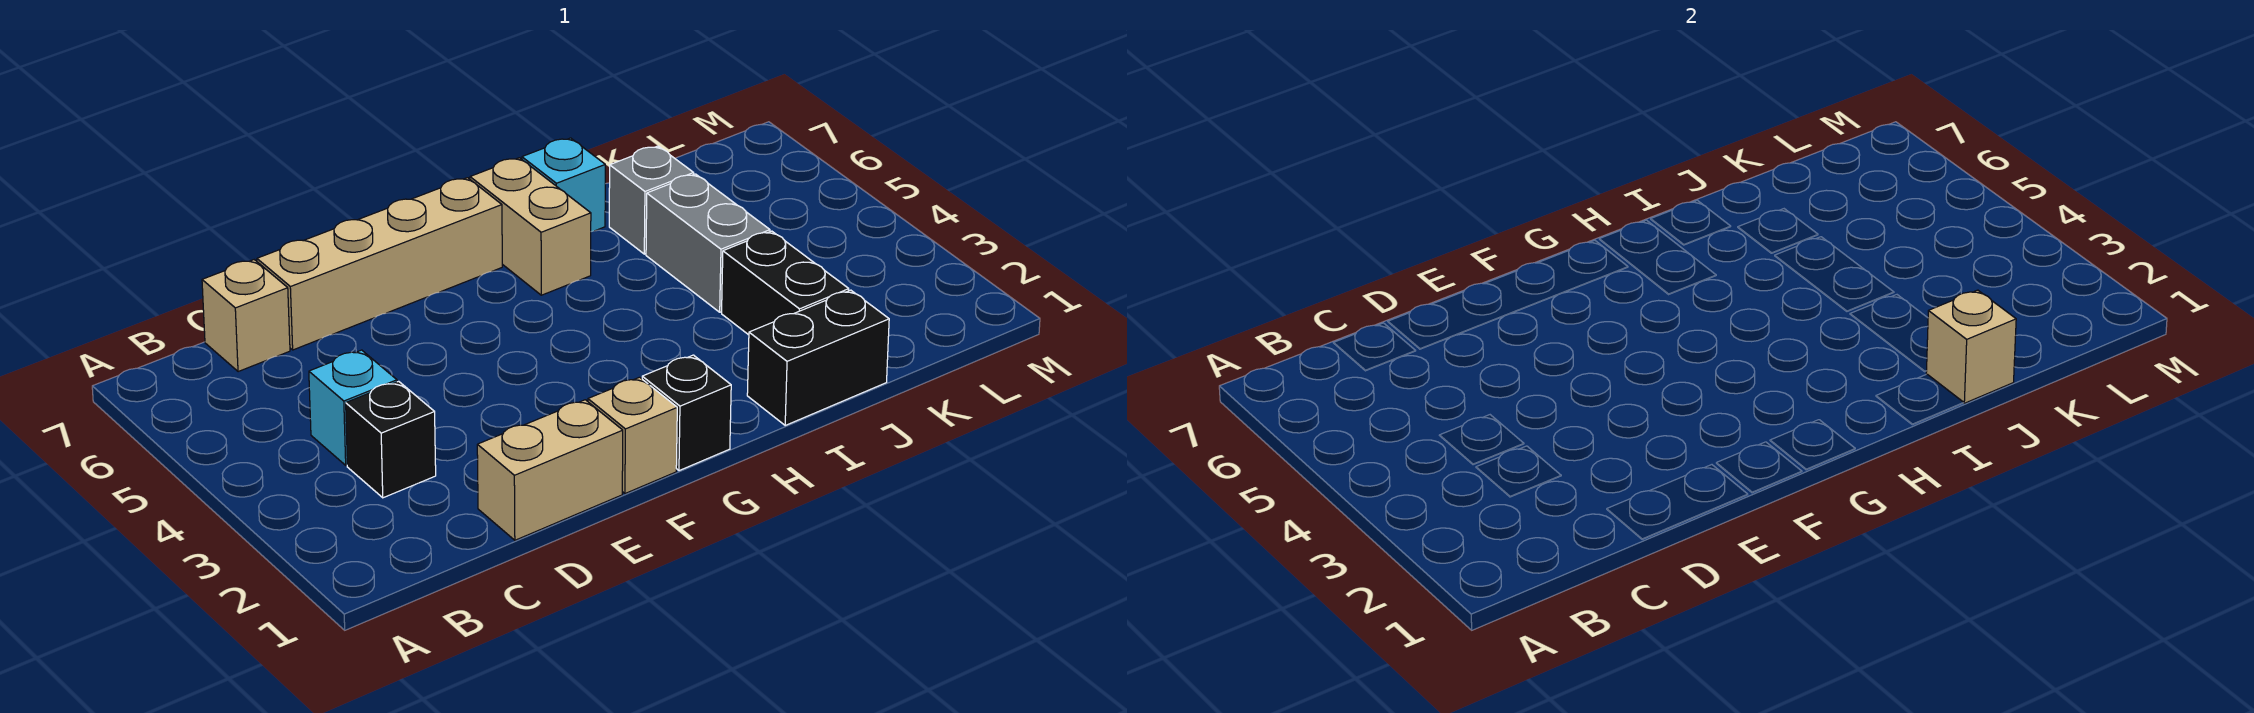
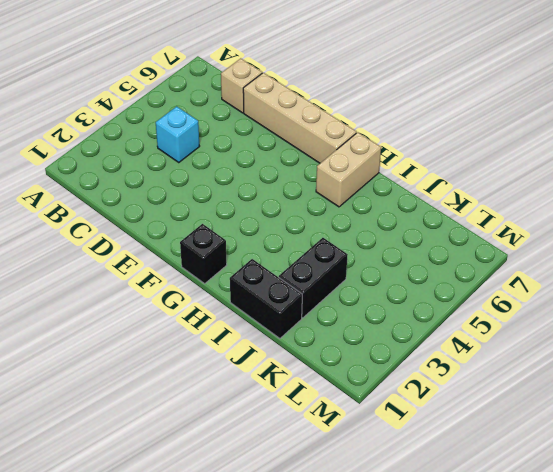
none -> black 1x1 brick [346,381,436,498]
none -> tan 1x2 brick [477,400,623,540]
none -> tan 1x1 brick [588,377,677,494]

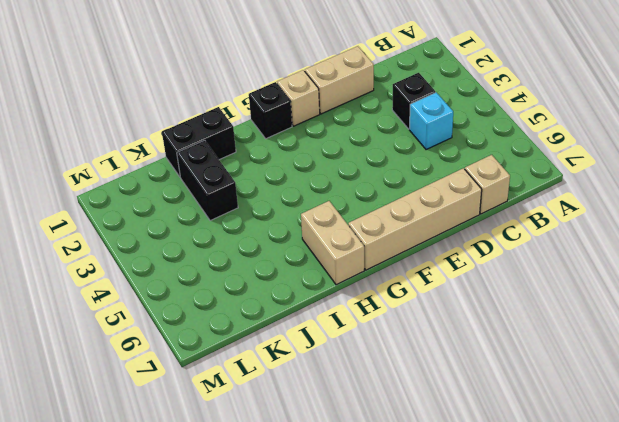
none -> cyan 1x1 brick [522,138,605,232]
none -> grey 1x2 brick [646,174,770,312]
none -> grey 1x1 brick [609,146,694,254]

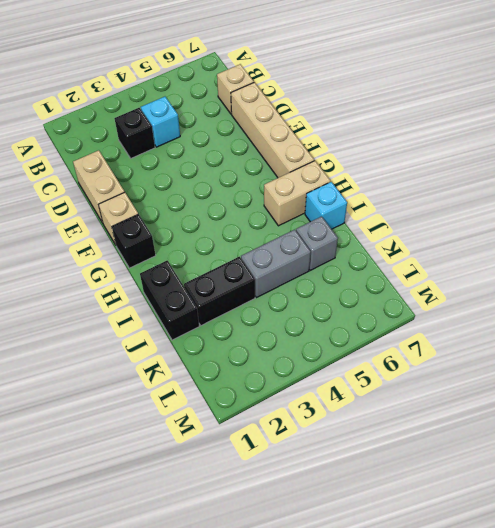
none -> tan 1x1 brick [1926,290,2016,403]

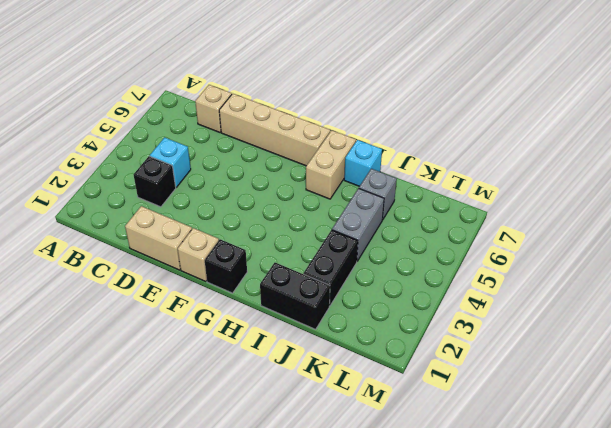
none -> tan 1x1 brick [1926,290,2016,403]

